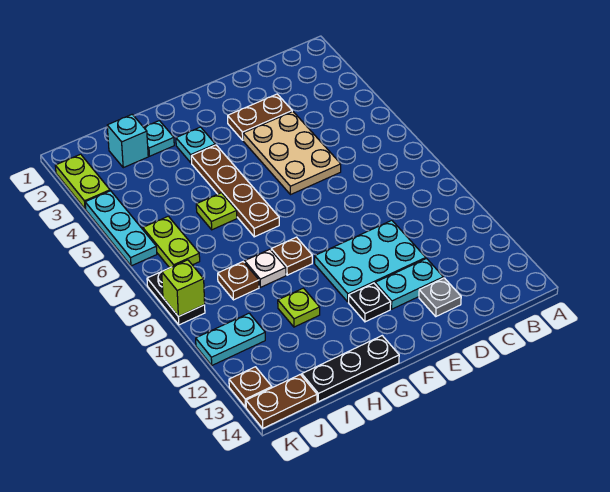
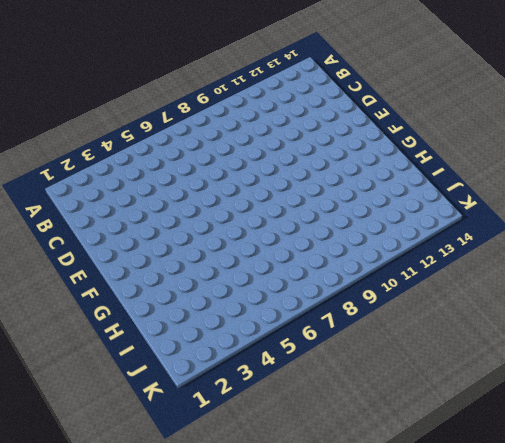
none -> brown 1x2 plate [228,94,292,140]
none -> tan 2x3 plate [243,111,341,195]
none -> cyan 2x3 plate [315,220,426,302]

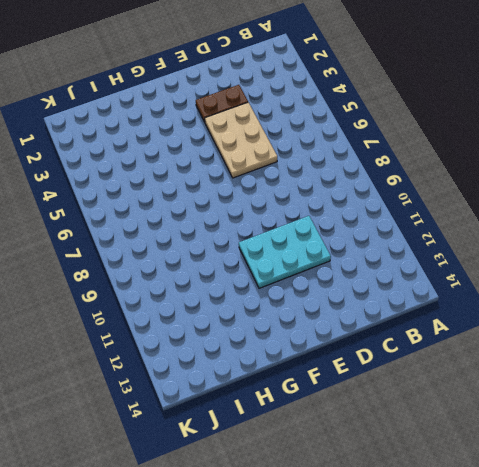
none -> cyan 1x2 plate [375,259,443,309]
none -> grey 1x1 plate [419,278,461,316]
none -> black 1x1 plate [349,283,391,322]

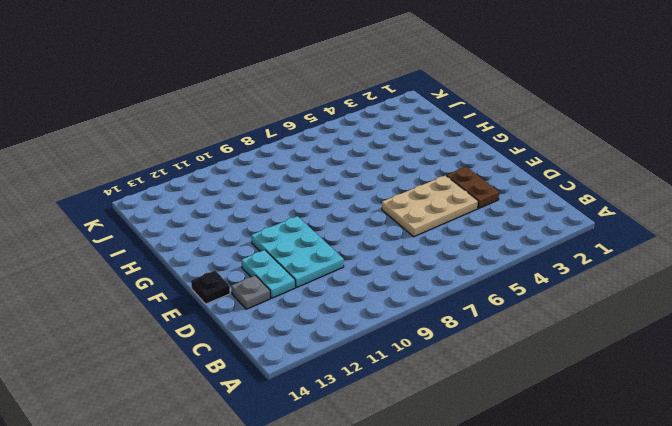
black 1x1 plate [191,271,230,304] -> black 1x1 plate moved to [349,283,391,322]
none -> cyan 1x1 plate [176,127,215,163]
none -> brown 1x4 plate [191,145,279,237]
none -> brown 1x1 plate [271,237,312,275]

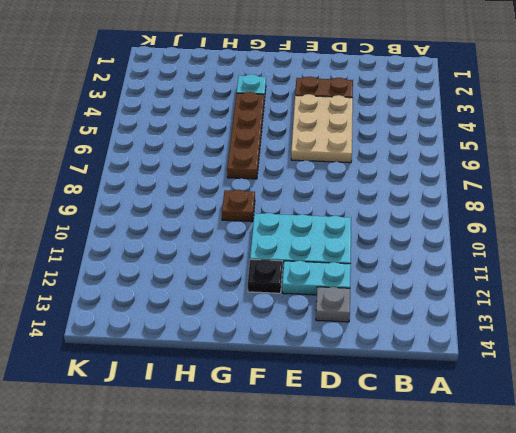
none -> black 1x3 plate [302,336,399,402]
none -> cyan 1x1 plate [144,121,174,156]
none -> lime 1x1 plate [196,193,237,230]

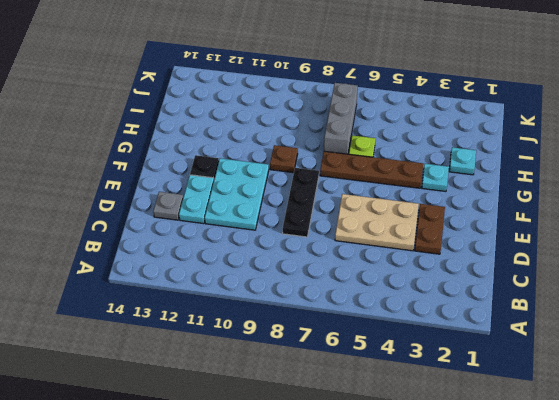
black 1x3 plate [283,168,319,237] -> black 1x3 plate moved to [302,336,399,402]
grey 1x3 brick [324,83,358,154] -> lime 1x2 plate [143,216,200,268]
none -> white 1x1 plate [245,249,286,287]
none -> lime 1x1 plate [278,288,320,327]
none -> cyan 1x1 brick [107,114,148,168]

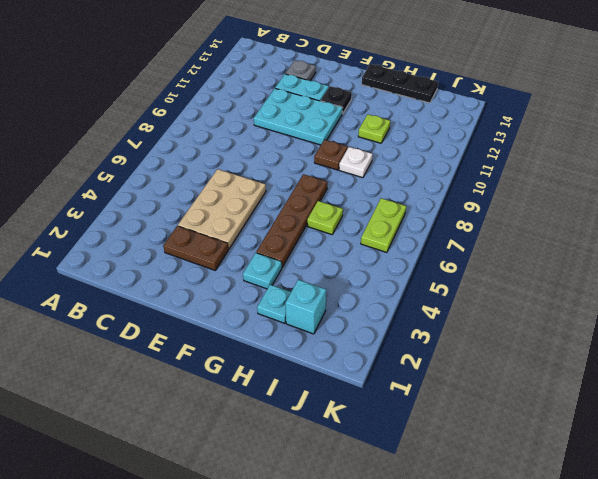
none -> brown 1x1 plate [218,262,259,300]
none -> cyan 1x2 plate [196,313,265,365]
none -> brown 1x2 plate [246,374,317,428]

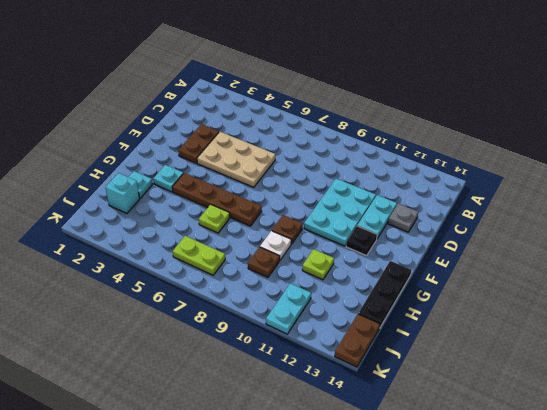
none -> lime 1x2 plate [55,154,110,209]
none -> cyan 1x3 plate [85,191,157,266]
none -> black 1x2 plate [147,272,205,325]

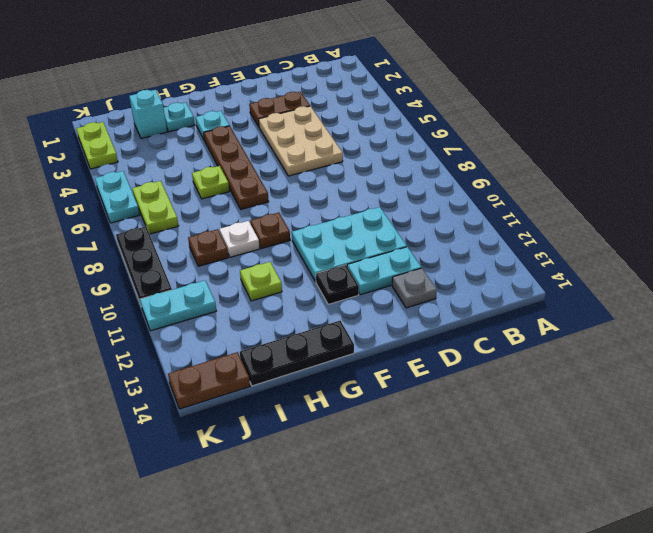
cyan 1x2 plate [95,171,140,223] -> cyan 1x3 plate [85,191,157,266]
black 1x3 plate [116,227,172,304] -> black 1x2 plate [147,272,205,325]
none -> brown 1x1 plate [229,367,272,407]
none -> lime 1x1 brick [162,260,205,316]

